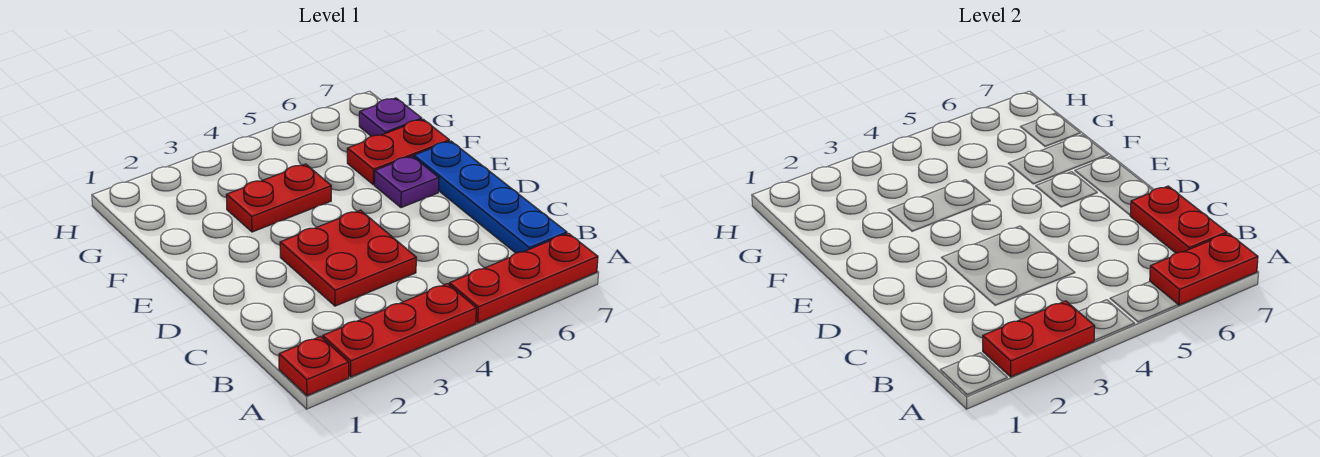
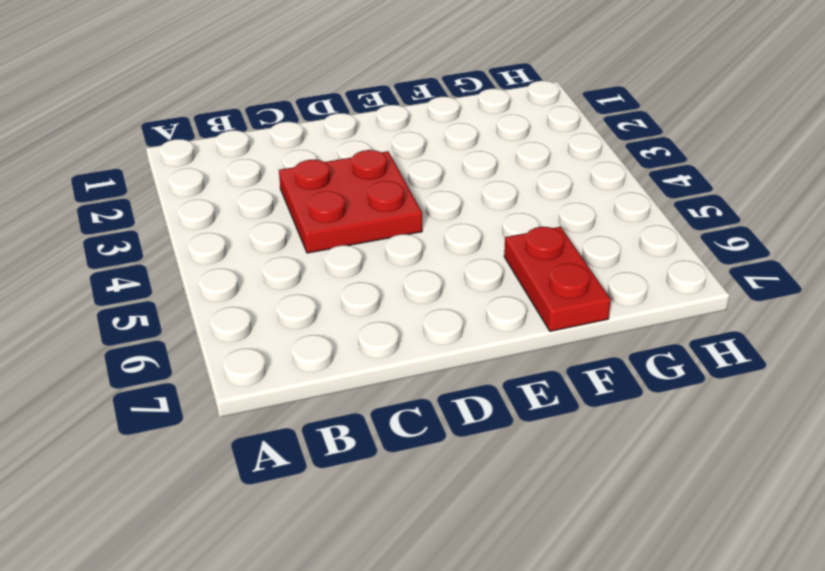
none -> red 1x1 plate [279,337,349,396]
none -> red 1x3 plate [323,284,476,377]
none -> red 1x3 plate [449,233,598,323]

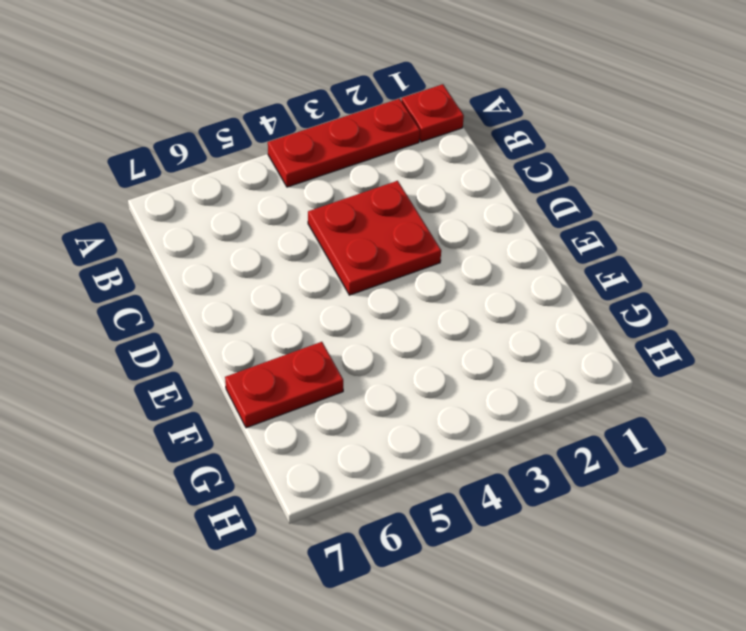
none -> red 1x3 plate [449,233,598,323]
none -> blue 1x4 plate [414,141,567,253]
none -> purple 1x1 plate [374,156,439,208]

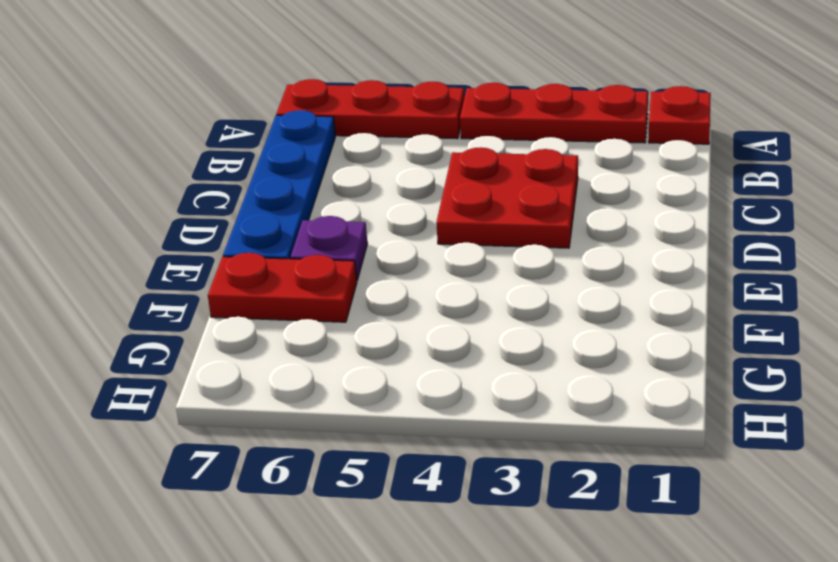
none -> red 1x2 plate [226,164,331,232]
none -> purple 1x1 plate [359,98,422,136]
none -> red 1x2 plate [983,301,1095,377]

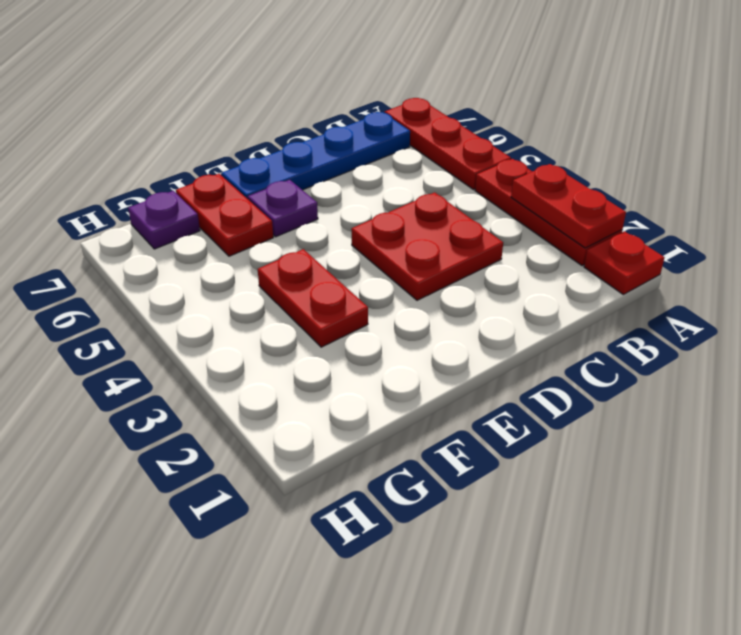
none -> red 1x2 plate [1150,233,1258,305]
none -> red 1x2 plate [1130,186,1227,253]

